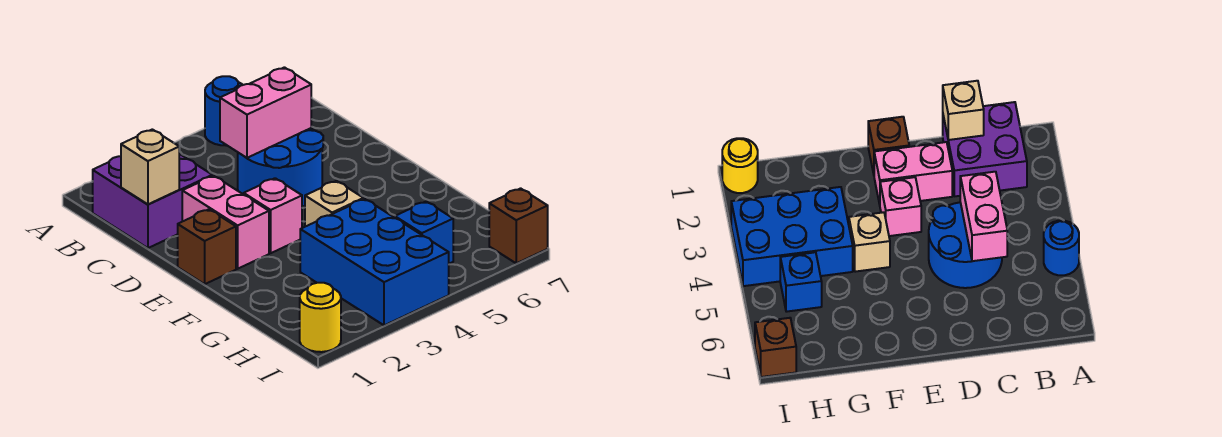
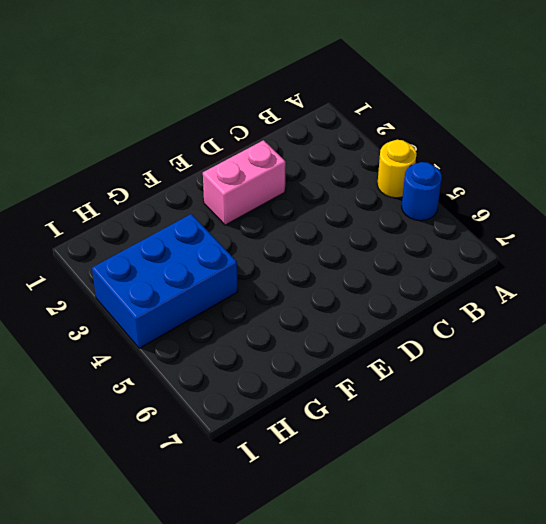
yellow 1x1 round brick [377,140,417,198] -> yellow 1x1 round brick moved to [300,283,341,352]
none -> purple 2x2 brick [93,154,212,248]
none -> blue 2x2 round brick [238,128,323,207]
none -> brown 1x1 brick [178,209,236,284]

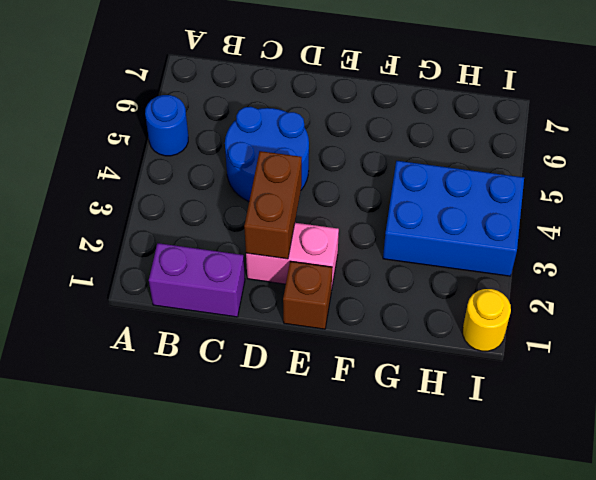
purple 1x2 brick [149,243,245,317] -> purple 2x2 brick [93,154,212,248]
brown 1x2 brick [244,151,302,259] -> none
none -> pink 1x1 brick [244,178,302,253]
none -> tan 1x1 brick [305,181,364,227]
none -> blue 1x1 brick [395,201,453,264]

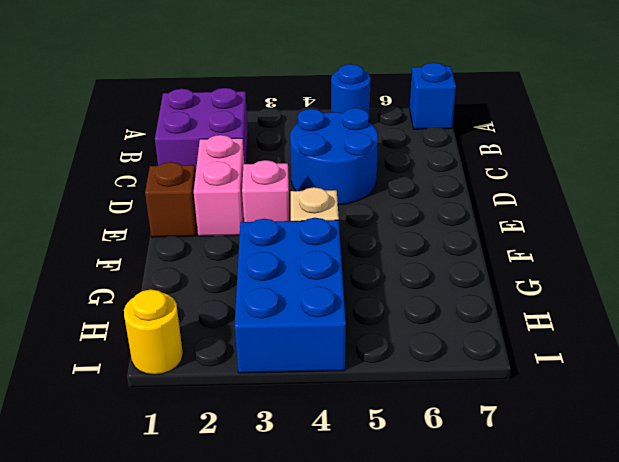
blue 1x1 brick [410,63,456,129] -> blue 1x1 brick moved to [395,201,453,264]
none -> brown 1x1 brick [489,188,548,263]
none -> tan 1x1 brick [121,129,179,204]
none -> pink 1x2 brick [220,67,311,158]

